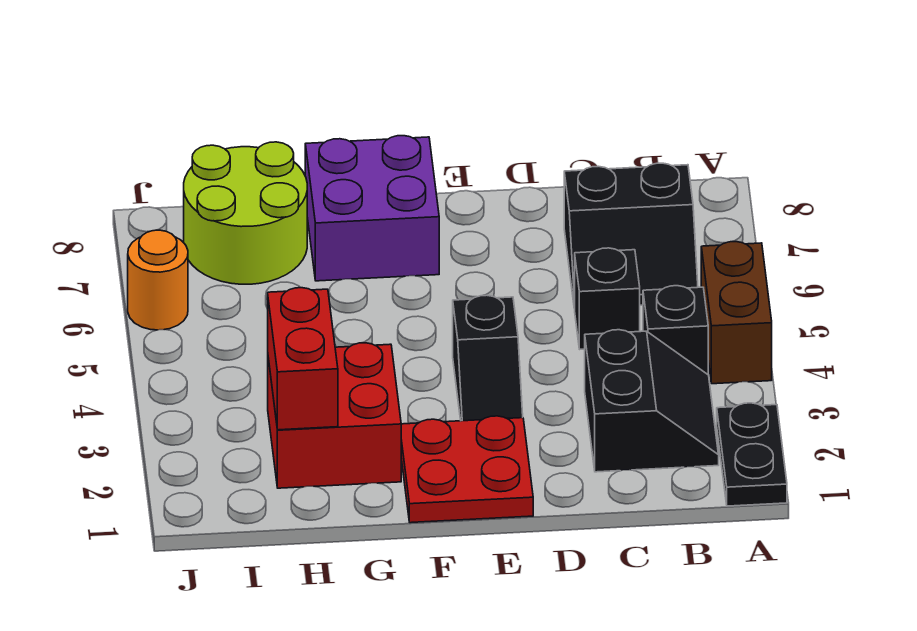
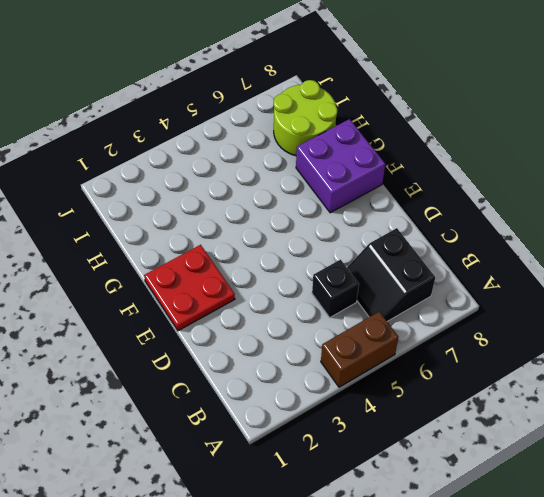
none -> black 1x2 plate [717,403,787,506]
none -> black 2x2 slope [585,330,719,472]
none -> black 1x1 brick [643,286,708,374]

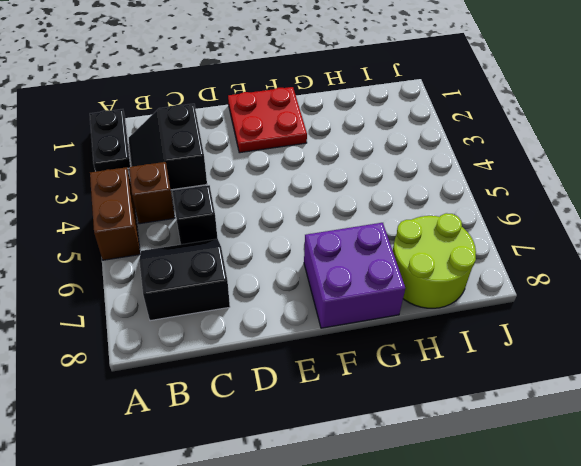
brown 1x1 brick [129,162,175,224] -> black 1x1 brick [643,286,708,374]
none -> black 1x2 slope [453,295,523,421]
none -> red 2x2 brick [268,343,401,488]
none -> orange 1x1 round brick [128,230,188,330]

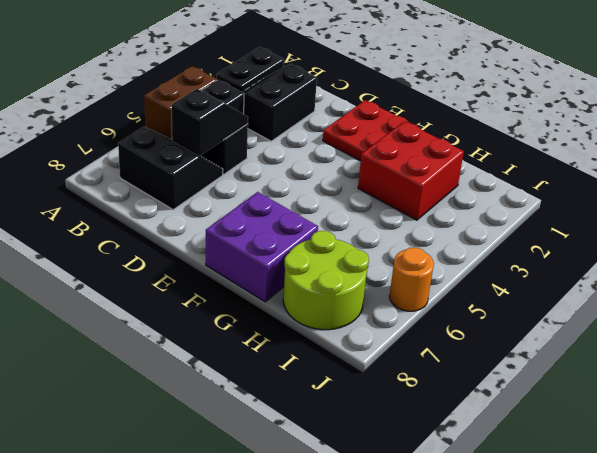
black 1x2 slope [172,89,248,156] -> black 1x2 slope moved to [453,295,523,421]
none -> red 1x2 brick [268,288,338,430]

